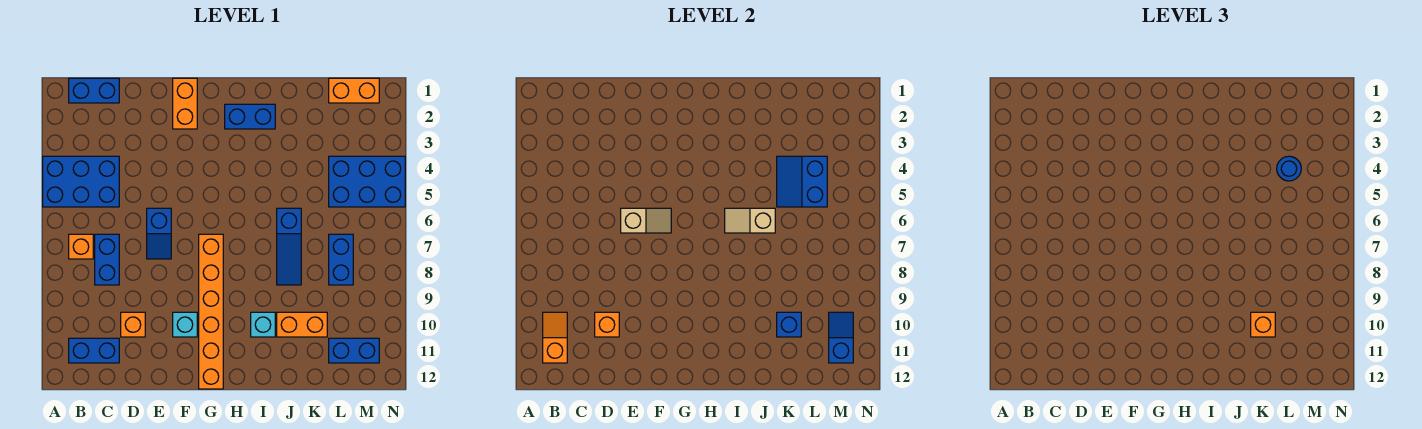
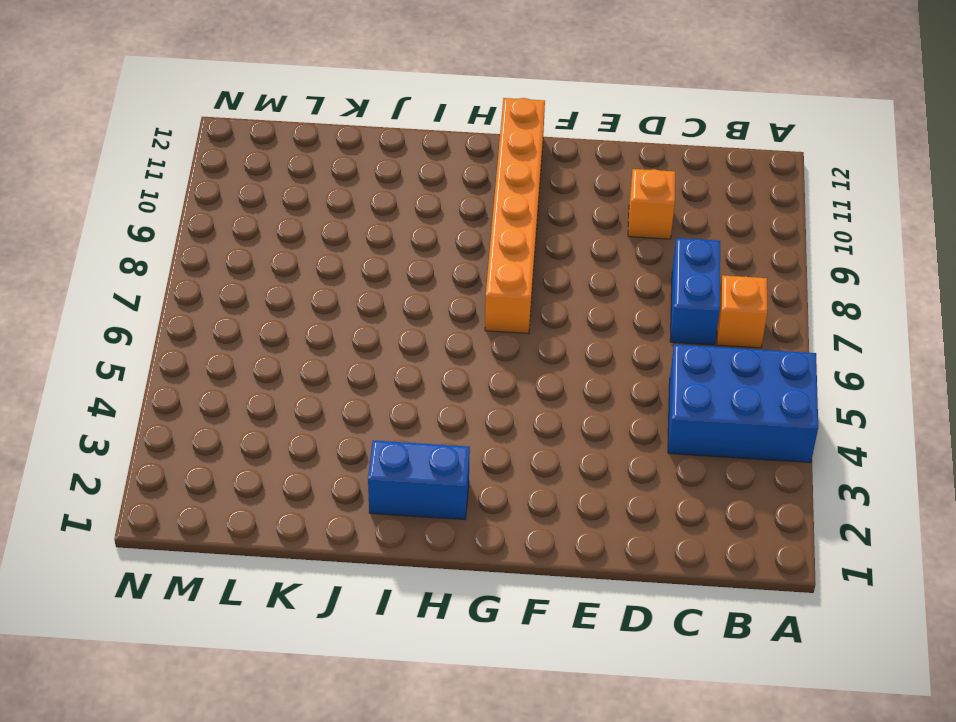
none -> blue 1x2 brick [69,78,119,103]
none -> blue 1x2 brick [69,338,119,363]
none -> blue 1x2 slope [147,208,171,259]

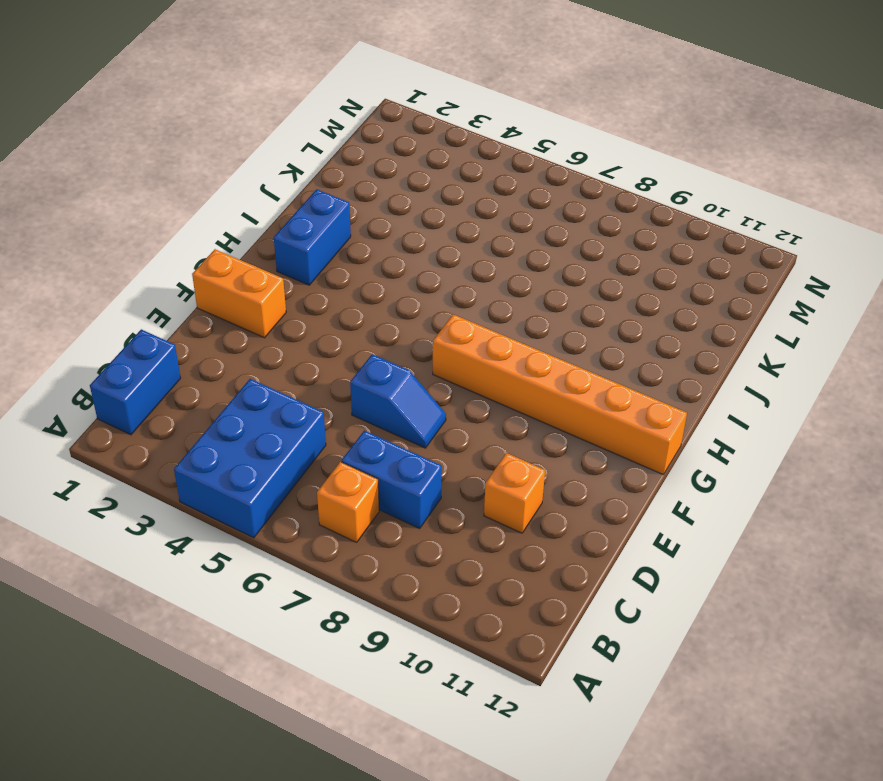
none -> blue 1x2 brick [69,338,119,363]
none -> cyan 1x1 brick [173,312,197,337]
none -> cyan 1x1 brick [251,312,275,337]

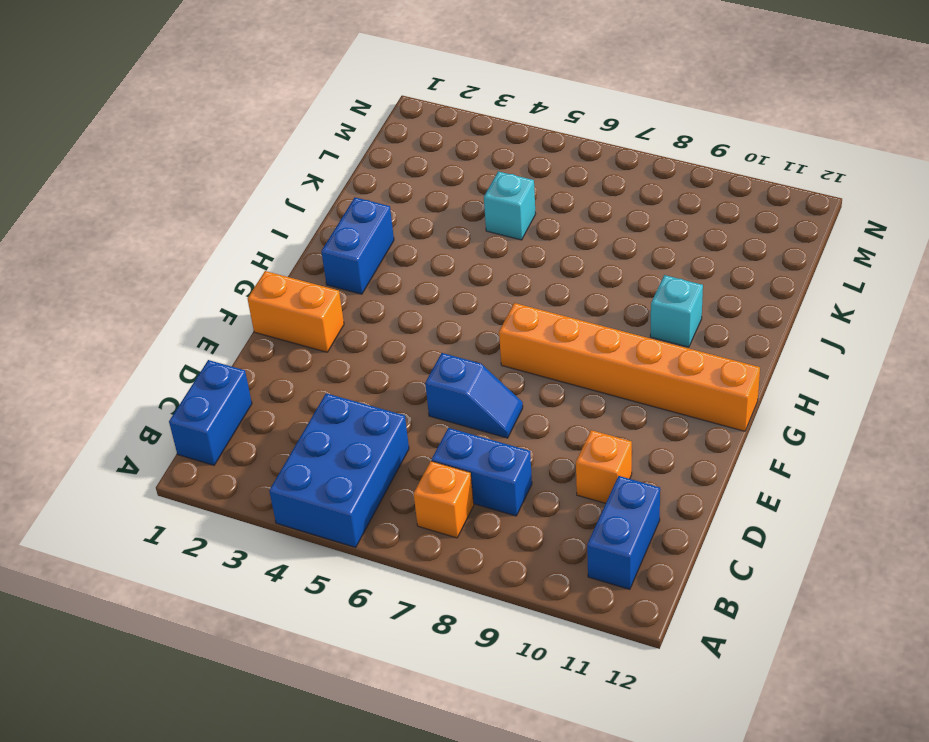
cyan 1x1 brick [484,171,536,240] -> cyan 1x1 brick moved to [173,312,197,337]
none -> blue 1x3 slope [277,208,301,285]
none -> orange 1x2 brick [277,312,327,337]
none -> orange 1x2 brick [329,78,379,103]

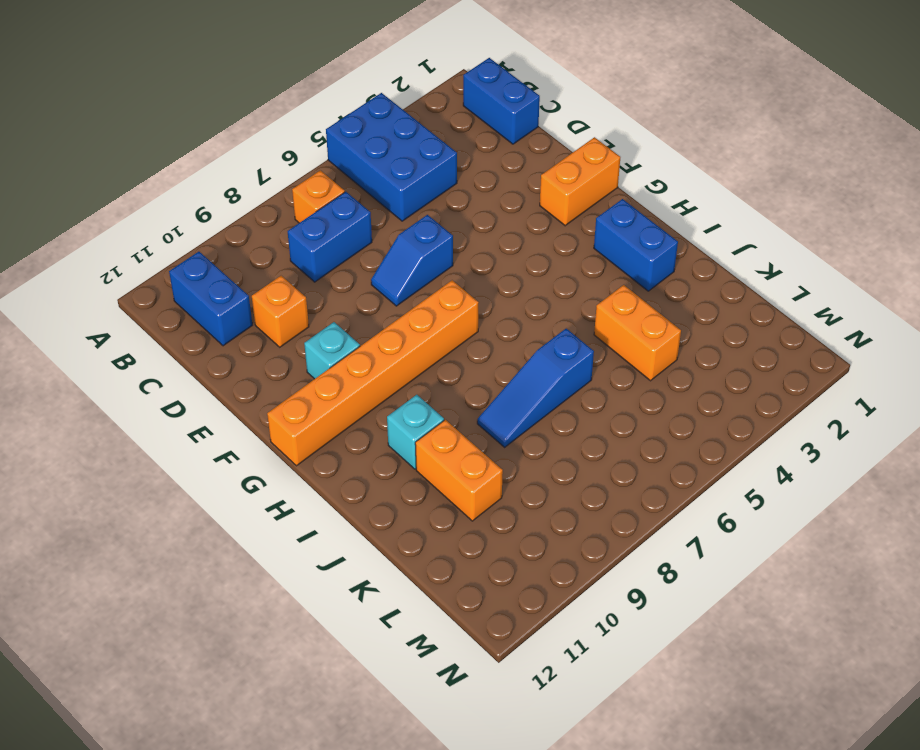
orange 1x2 brick [594,285,681,381] -> orange 1x2 brick moved to [329,78,379,103]
none -> blue 2x3 brick [329,156,405,207]
none -> blue 1x2 brick [329,234,353,285]
none -> blue 1x2 brick [329,338,379,363]

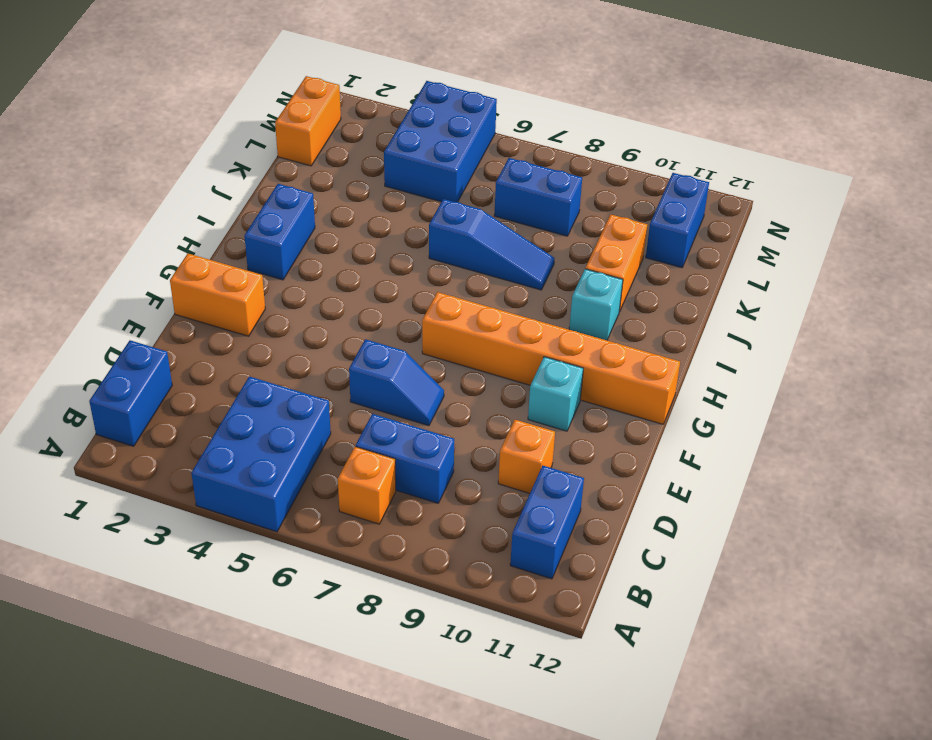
none -> orange 1x2 slope [543,312,567,363]
none -> orange 1x1 brick [595,312,619,337]
none -> tan 1x2 slope [621,208,671,233]

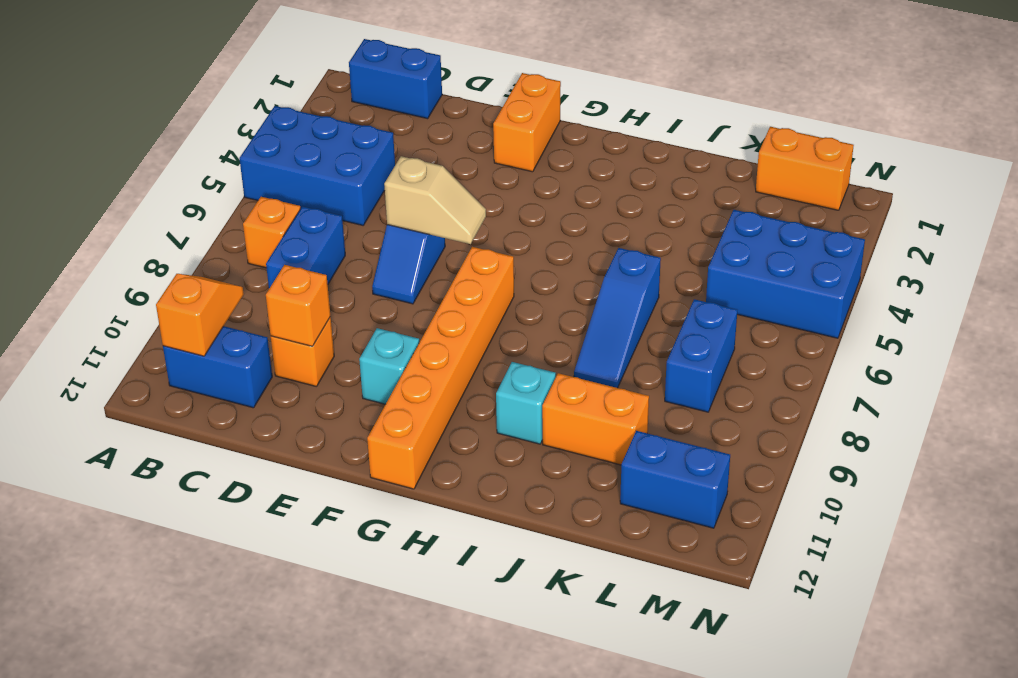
none -> blue 1x2 brick [225,104,275,129]
none -> tan 1x2 slope [725,208,775,233]
none -> blue 2x2 slope [777,156,827,207]

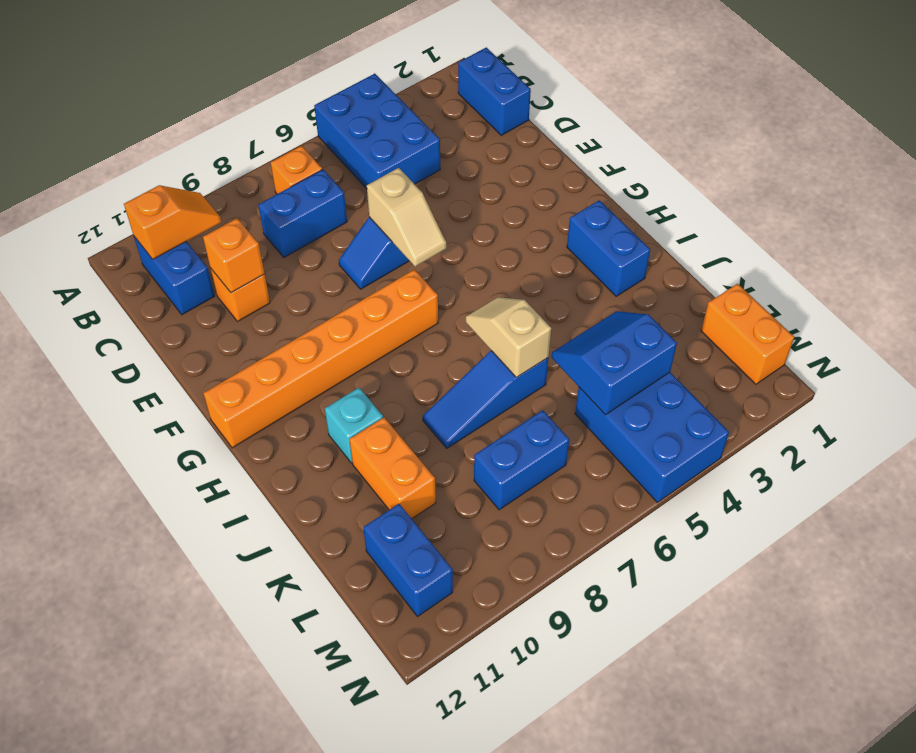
none -> orange 1x2 brick [173,78,197,129]
none -> cyan 1x1 brick [173,312,197,337]
none -> blue 1x1 brick [777,312,801,337]

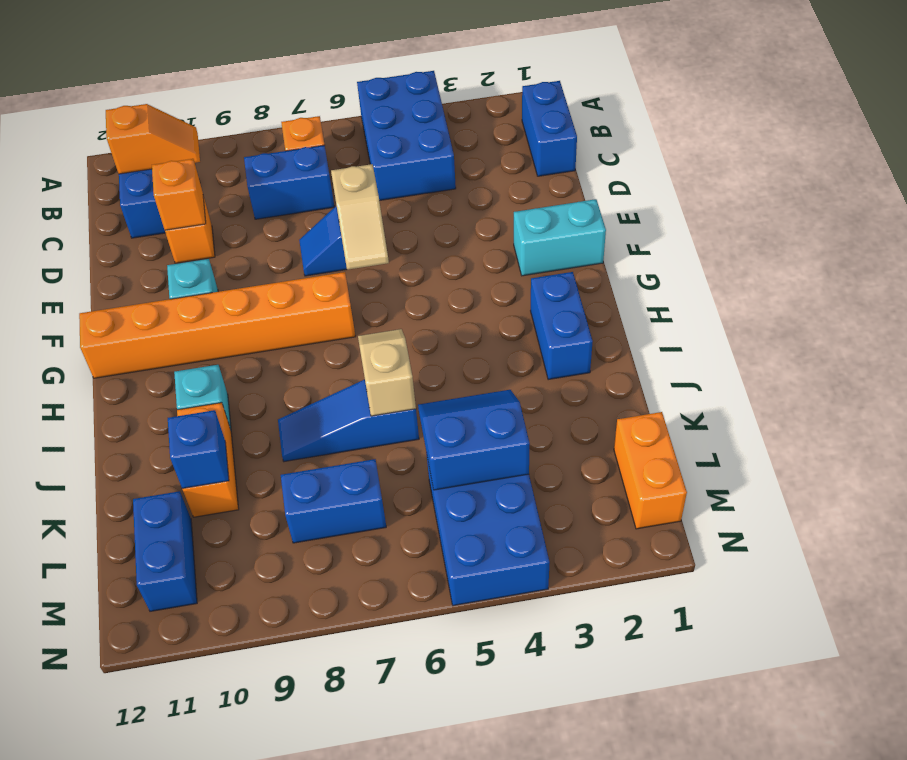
cyan 1x2 brick [514,199,606,276] -> orange 1x2 brick [173,78,197,129]
none -> blue 1x2 slope [829,312,853,363]
none -> orange 1x1 brick [1251,312,1275,337]
none -> blue 1x1 round brick [1277,156,1301,181]

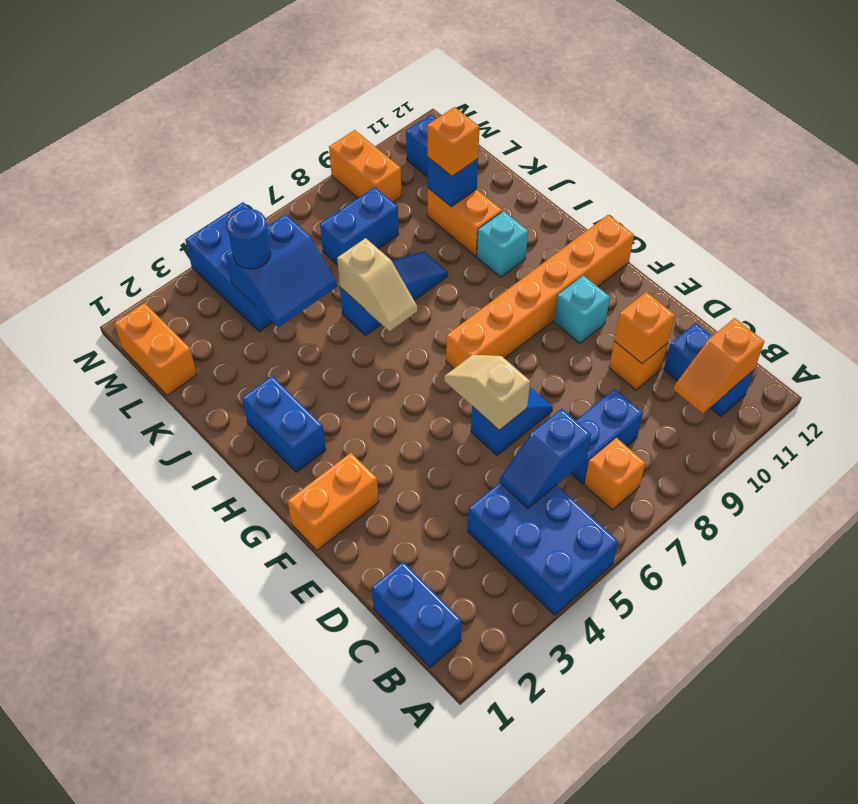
blue 1x2 slope [500,409,591,508] -> blue 1x2 slope moved to [829,312,853,363]
orange 1x2 brick [329,130,402,202] -> none

